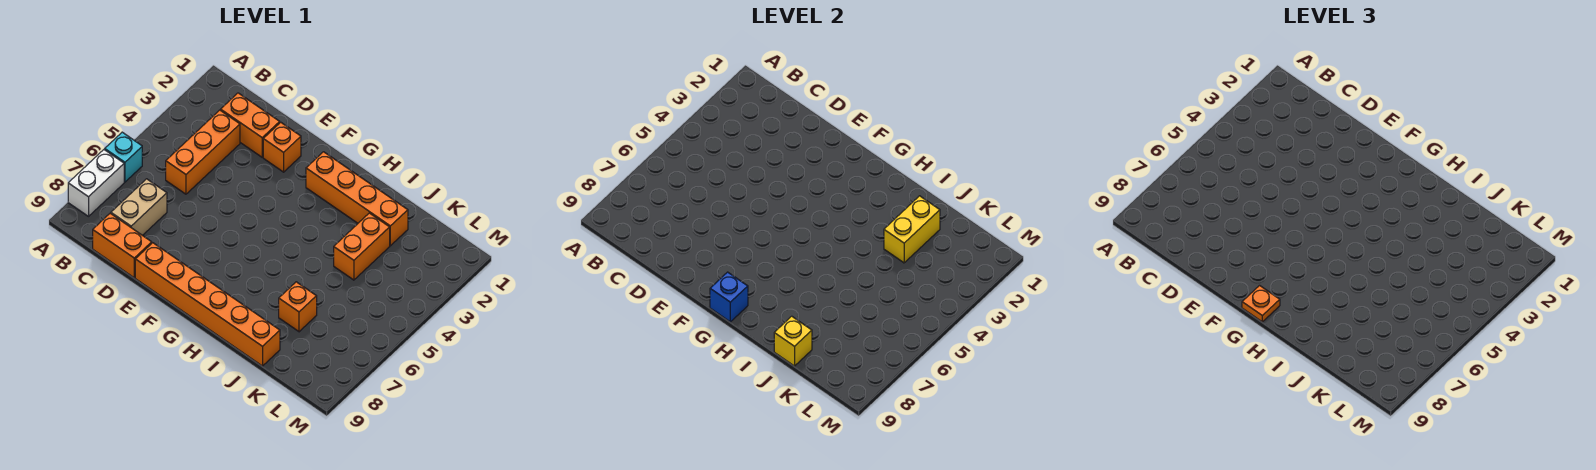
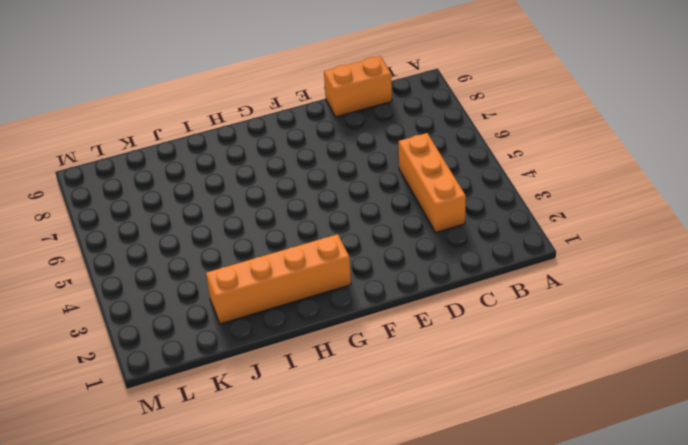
none -> cyan 1x1 brick [105,132,142,182]
none -> white 1x2 brick [68,150,124,216]
none -> orange 1x2 brick [221,93,280,157]

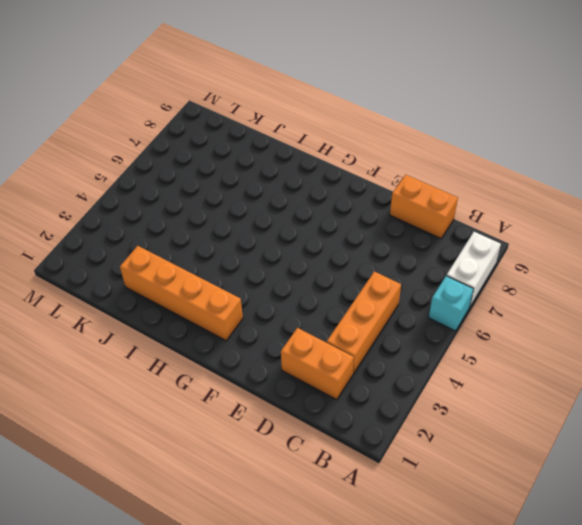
none -> tan 1x2 brick [111,179,167,235]
none -> orange 1x1 brick [263,122,301,172]
none -> orange 1x6 brick [135,243,280,366]

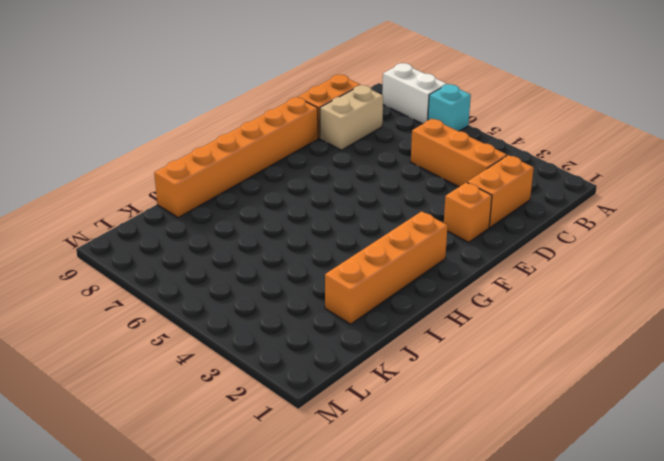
tan 1x2 brick [320,85,383,150] -> tan 1x2 brick turned to [111,179,167,235]
none -> orange 1x2 brick [334,213,390,280]
none -> orange 1x1 brick [279,282,317,332]
none -> blue 1x1 brick [710,272,748,322]

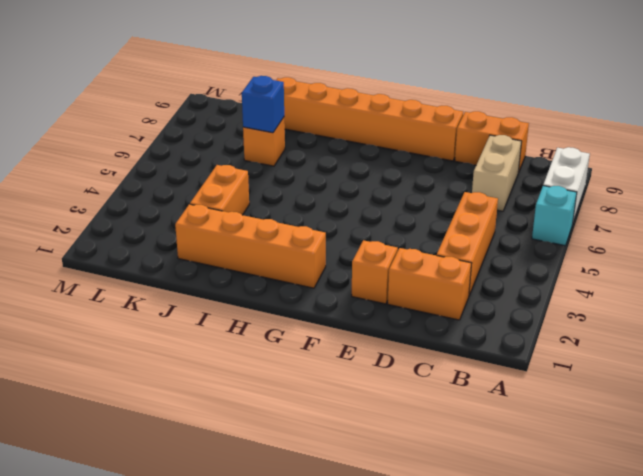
blue 1x1 brick [242,76,284,133] -> blue 1x1 brick moved to [710,272,748,322]
none -> yellow 1x2 brick [884,196,940,263]
none -> yellow 1x1 brick [774,316,812,366]
none -> orange 1x1 plate [1242,286,1280,322]

